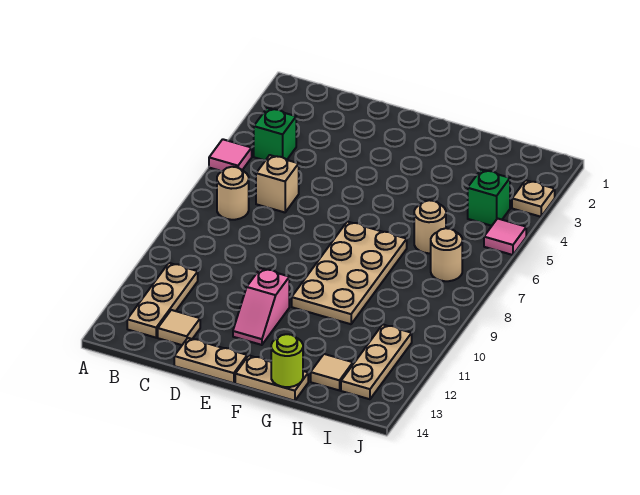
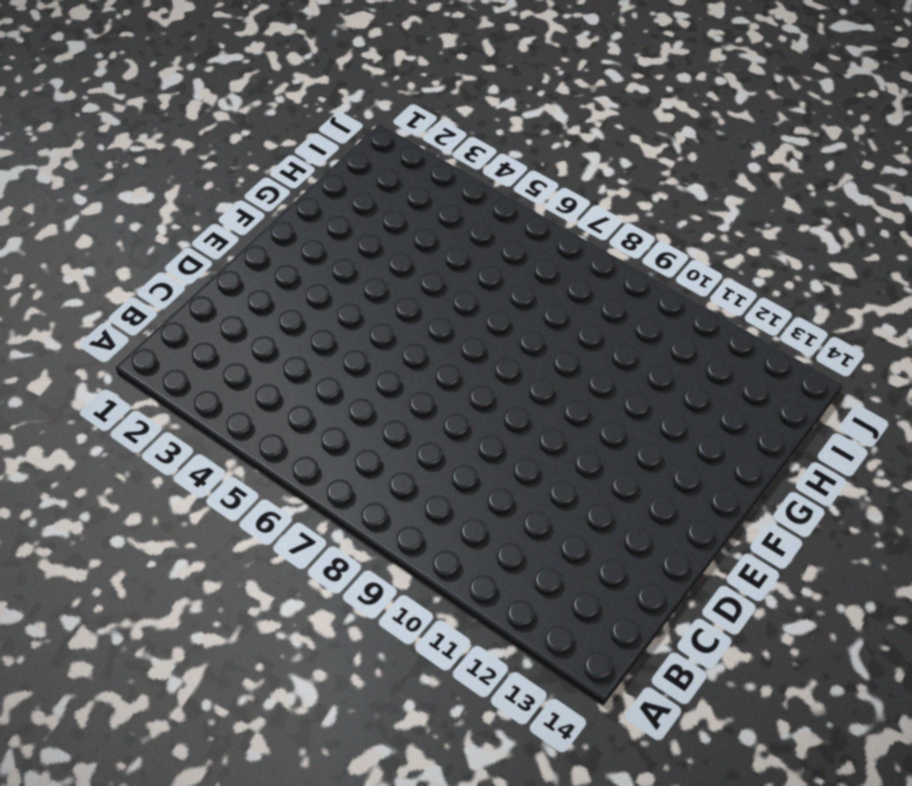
none -> pink 1x1 tile [209,139,252,171]
none -> green 1x1 brick [254,108,296,160]
none -> tan 1x1 round brick [217,167,249,220]

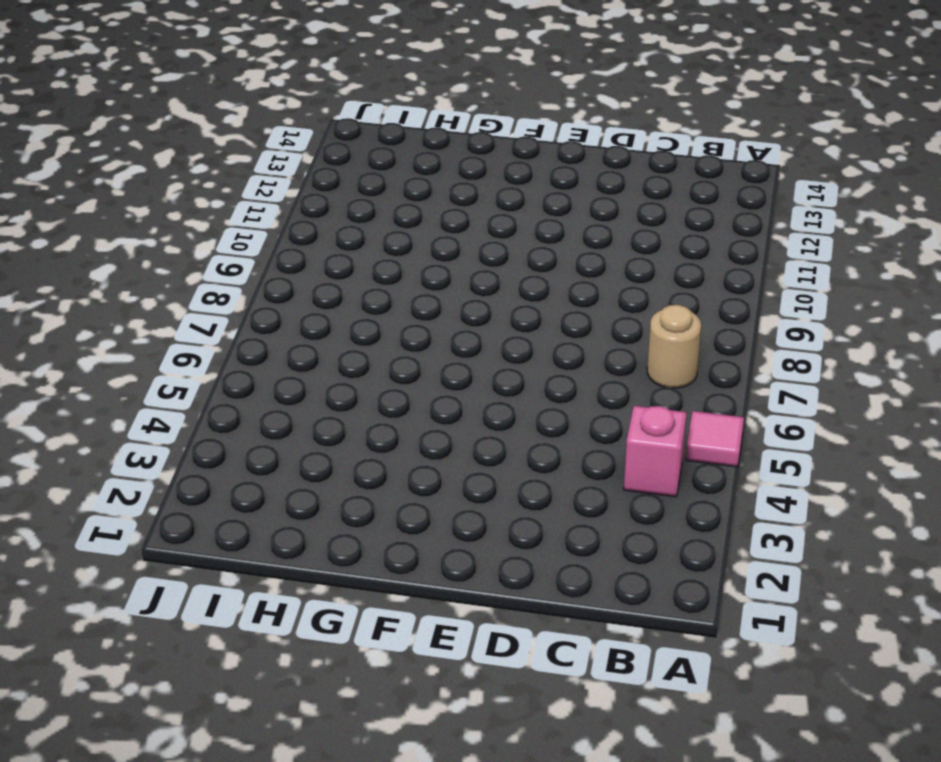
pink 1x1 brick [624,406,687,497] -> green 1x1 brick [254,108,296,160]
none -> tan 1x3 plate [127,263,198,338]
none -> tan 1x1 brick [256,155,299,212]
none -> tan 1x1 tile [158,310,200,345]

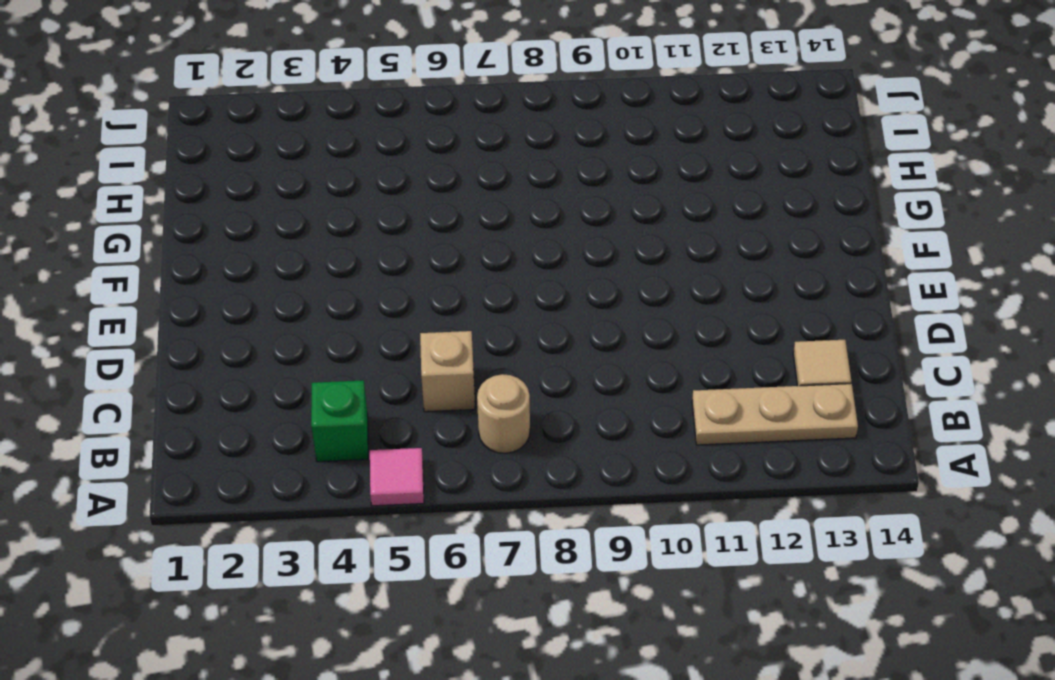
none -> tan 1x2 plate [174,338,247,383]
none -> pink 1x2 slope [233,268,289,345]
none -> tan 2x4 plate [292,222,407,324]

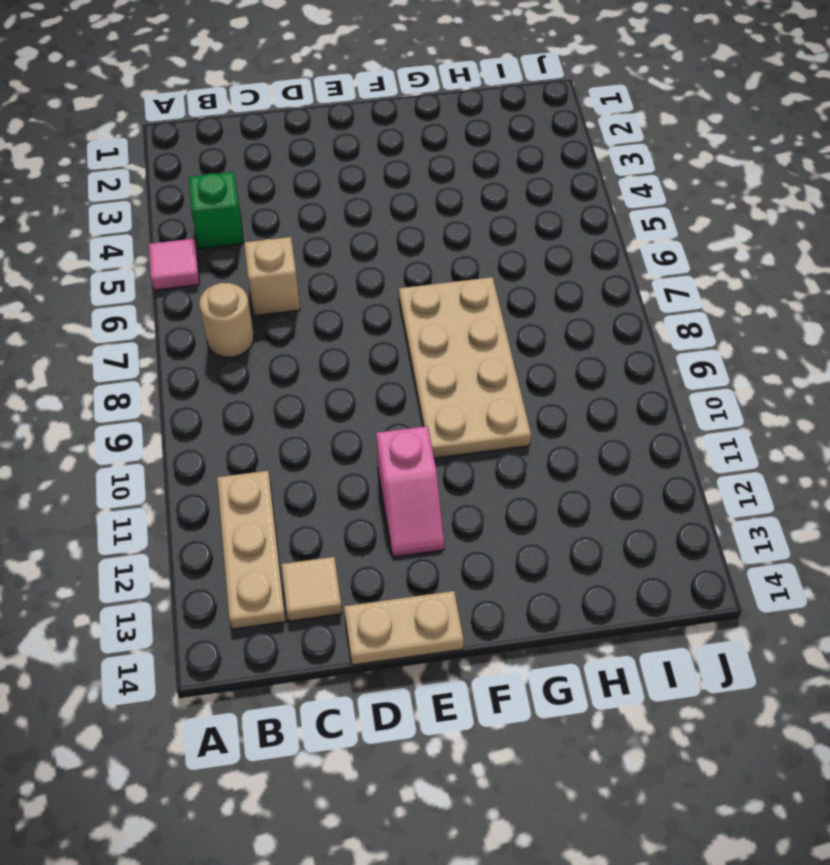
none -> tan 1x2 plate [235,356,308,401]
none -> tan 1x1 round brick [414,200,446,253]
none -> tan 1x1 tile [311,354,353,390]

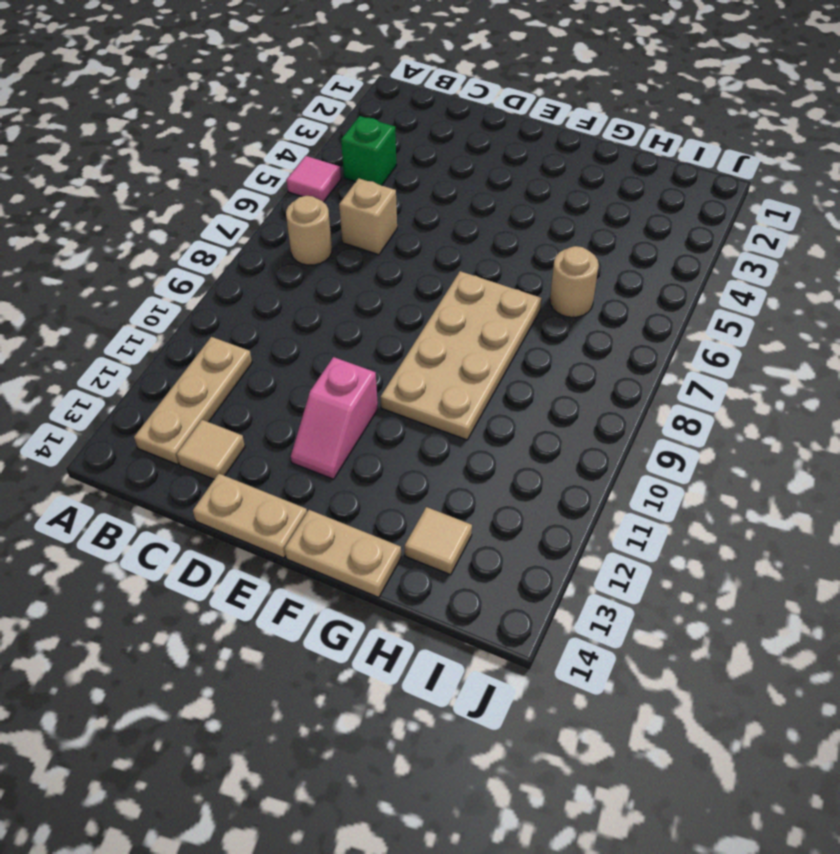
none -> green 1x1 brick [468,170,510,226]
none -> tan 1x1 round brick [431,228,462,281]
none -> tan 1x3 plate [341,325,412,399]

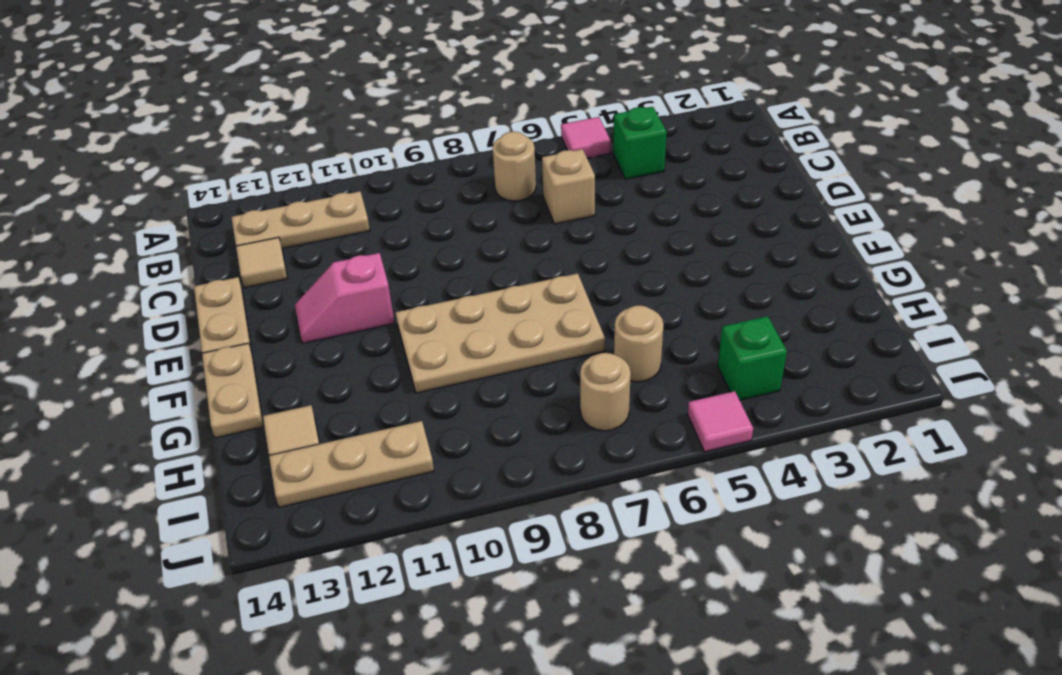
none -> tan 1x1 plate [512,180,555,217]
none -> lime 1x1 round brick [271,334,303,387]

